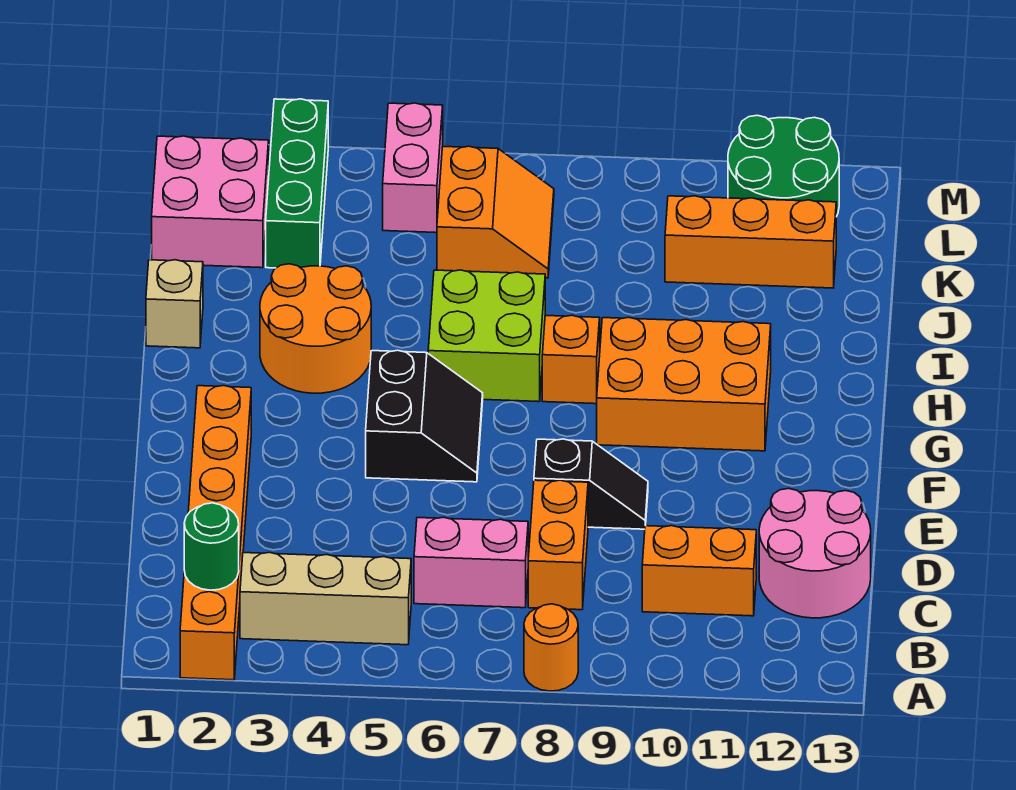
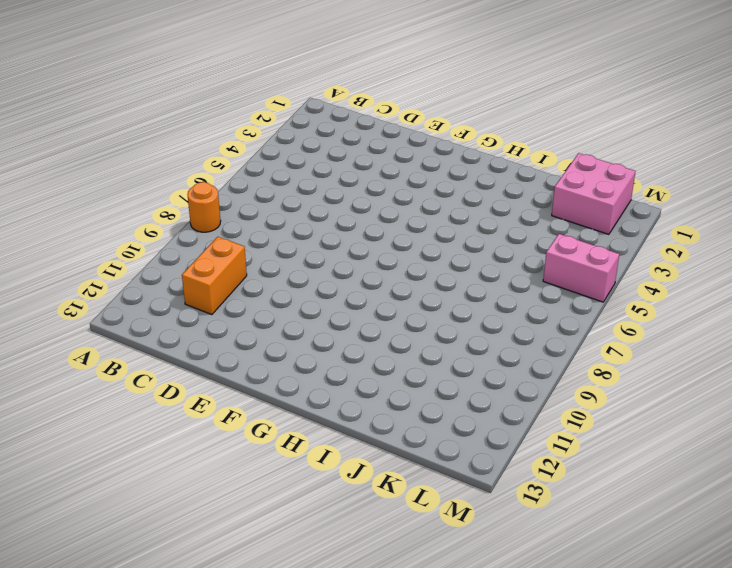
none -> orange 1x6 brick [180,385,251,680]
none -> tan 1x3 brick [240,552,411,645]
none -> pink 1x2 brick [414,517,528,608]

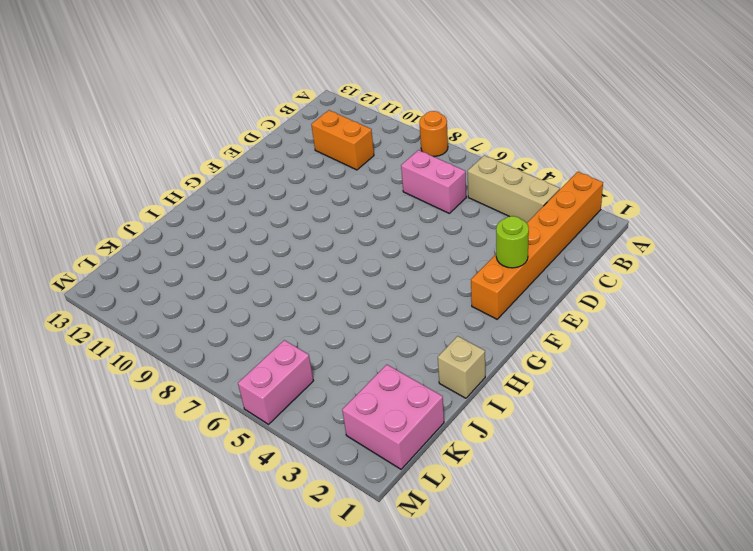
lime 1x1 round brick [496,216,529,268] -> none
none -> orange 1x2 brick [528,480,588,610]
none -> pink 2x2 round brick [759,489,871,618]
none -> black 1x2 slope [534,439,648,529]

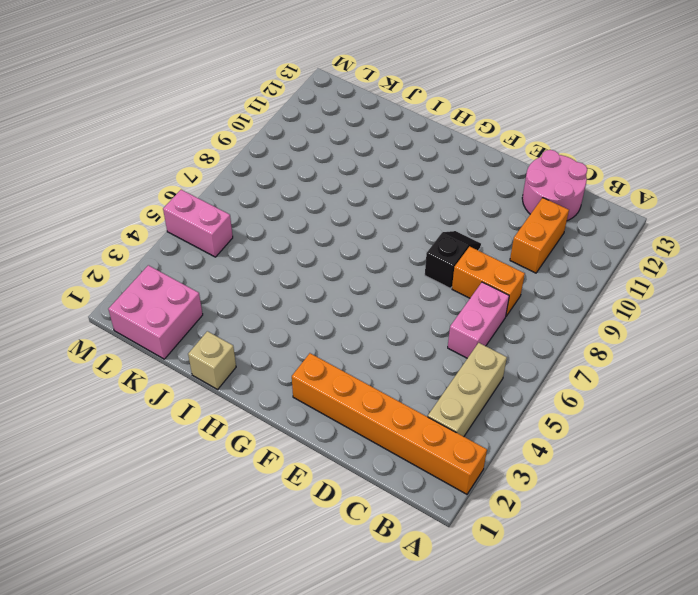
none -> orange 1x1 round brick [524,604,578,691]
none -> black 2x2 slope [366,350,483,482]
none -> orange 2x3 brick [597,317,771,451]

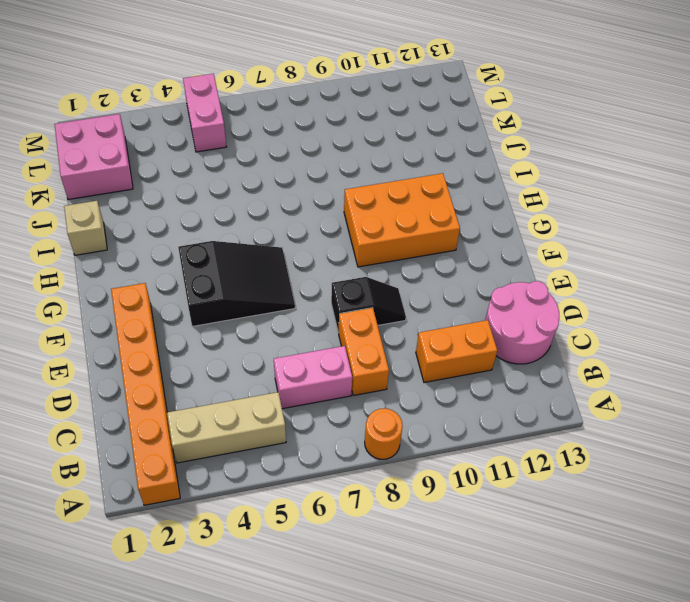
black 2x3 slope [178,241,295,326] -> black 2x2 slope [366,350,483,482]
none -> orange 2x2 round brick [260,264,371,393]
none -> lime 2x2 brick [428,270,545,402]
none -> orange 1x1 brick [542,315,600,404]

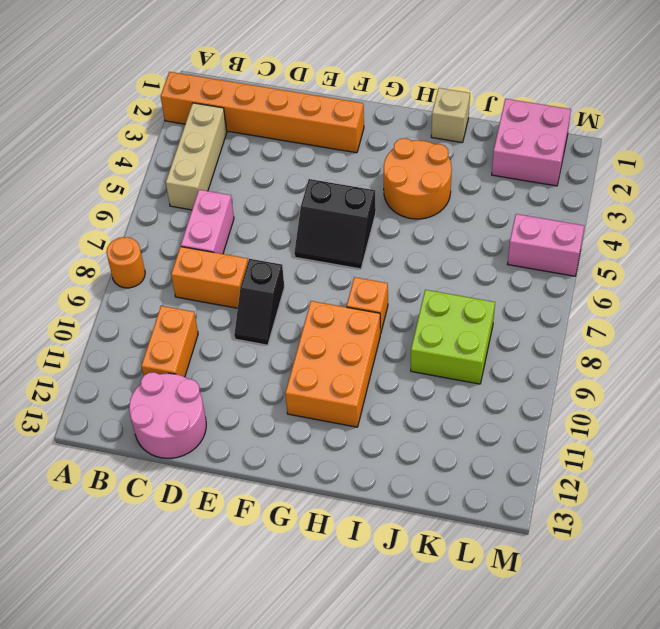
lime 2x2 brick [411,290,495,384] -> lime 2x2 brick moved to [428,270,545,402]
none -> green 1x3 brick [266,99,328,268]
none -> orange 2x2 slope [437,146,554,278]
none -> orange 1x3 brick [665,196,836,288]

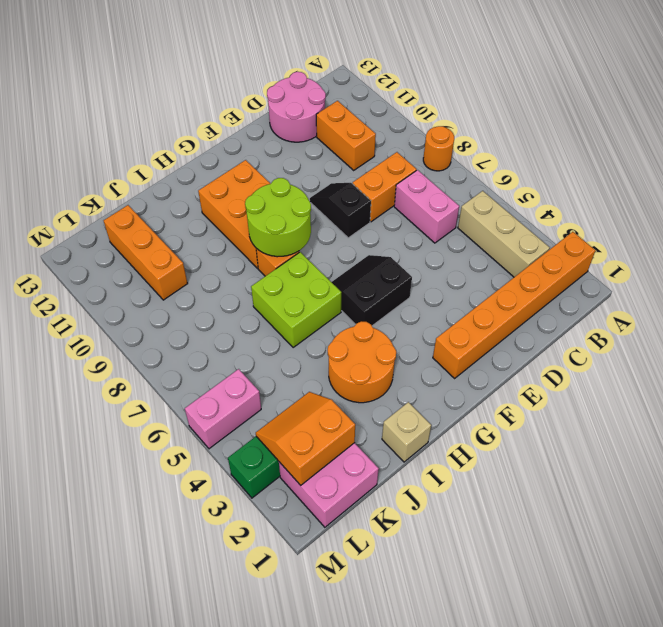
lime 2x2 round brick [245,178,311,257] -> none
orange 2x2 slope [256,392,355,485] -> orange 2x2 slope moved to [437,146,554,278]
none -> green 2x2 round brick [728,115,839,217]
none -> green 1x1 round brick [184,503,239,590]

